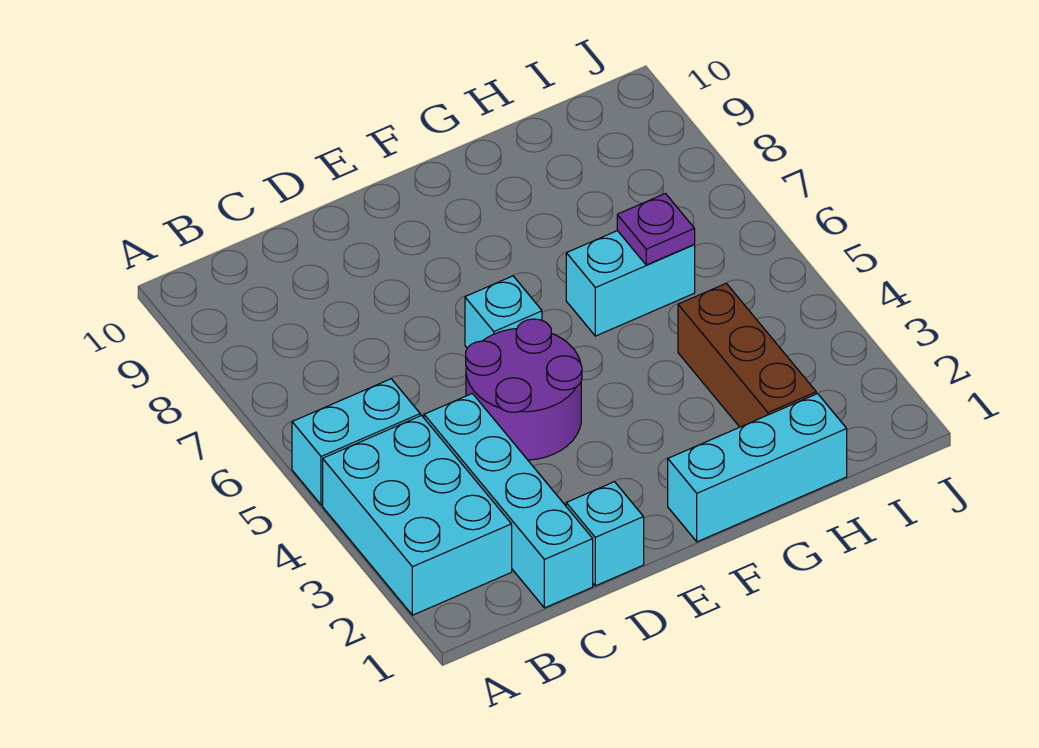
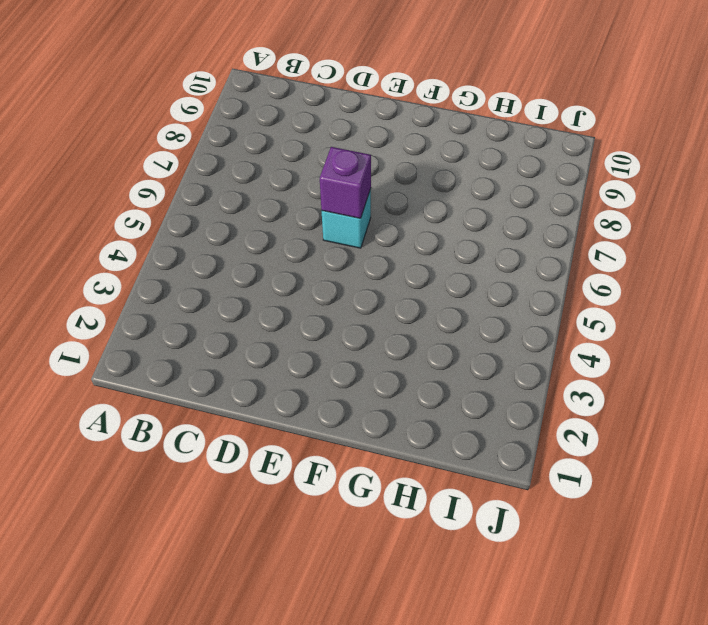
purple 1x1 brick [320,147,371,218] -> none
none -> cyan 2x3 brick [323,416,512,615]
none -> cyan 1x2 brick [292,379,420,505]

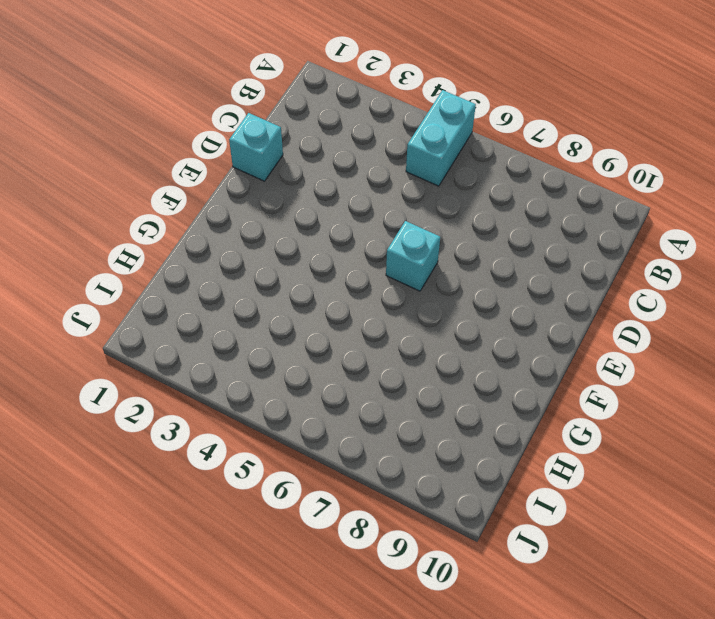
none -> cyan 2x3 brick [323,416,512,615]
none -> cyan 1x4 brick [424,393,593,608]

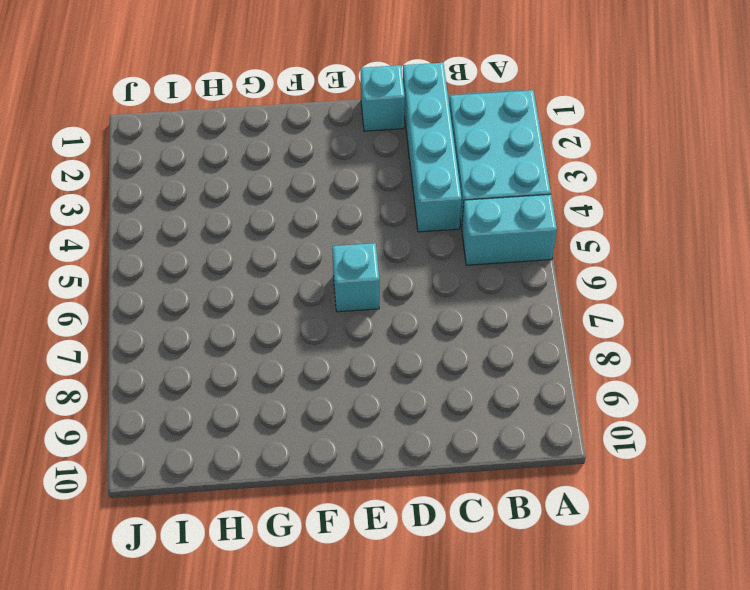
none -> purple 2x2 round brick [466,319,582,460]
none -> cyan 1x3 brick [668,394,847,542]

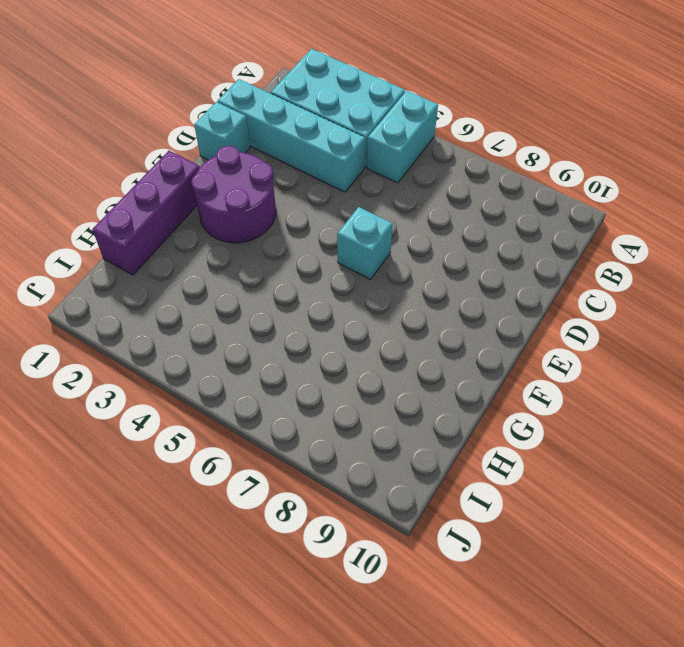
purple 2x2 round brick [191,146,276,243] -> purple 2x2 round brick moved to [466,319,582,460]
purple 1x3 brick [93,151,200,275] -> cyan 1x3 brick [668,394,847,542]
none -> cyan 1x2 brick [566,231,695,336]
none -> brown 1x3 brick [678,283,816,427]

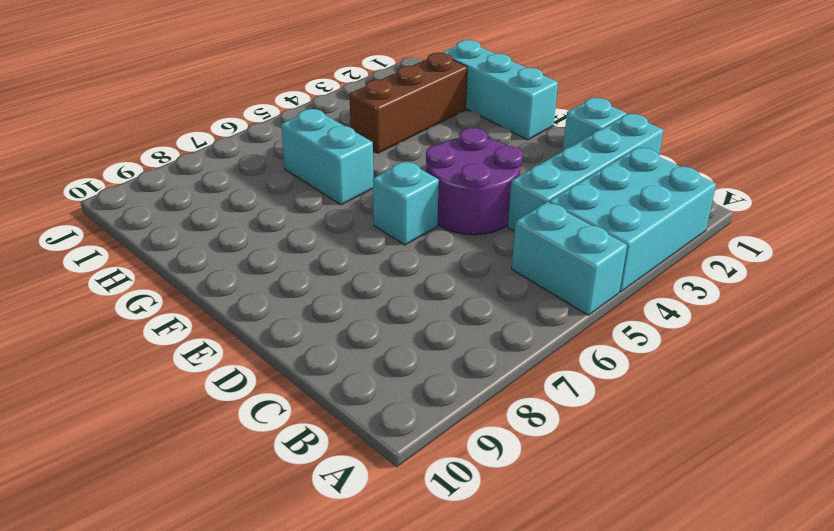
none -> purple 1x1 plate [617,194,695,265]

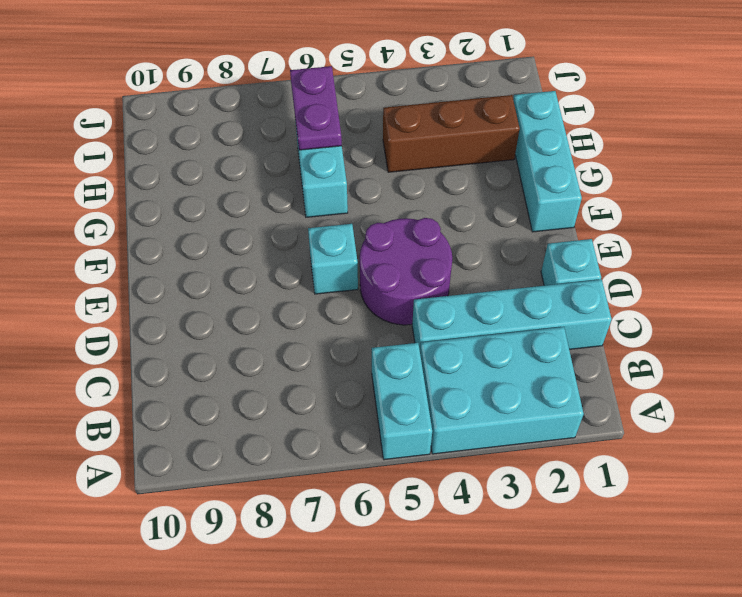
purple 1x2 plate [290,66,342,150] -> purple 1x1 plate [617,194,695,265]

